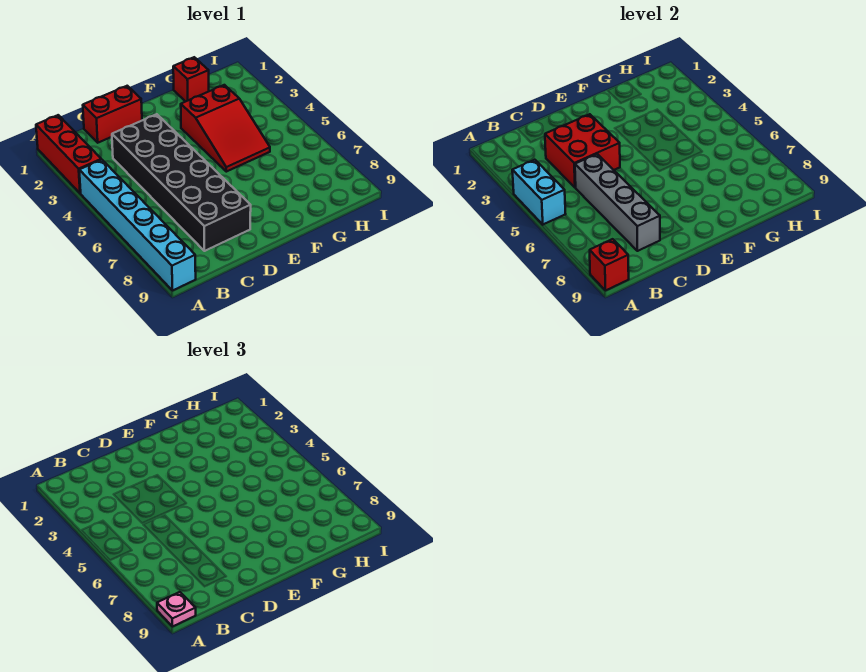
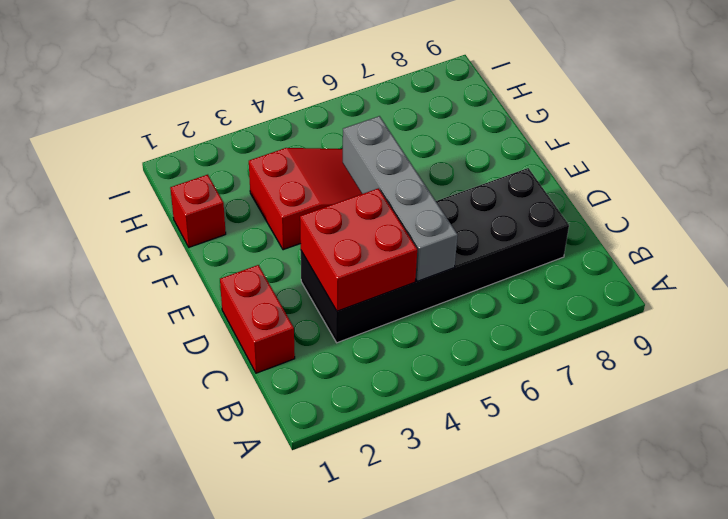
grey 1x4 brick [343,116,458,281] -> grey 1x4 brick turned to [575,154,660,251]
none -> red 1x3 brick [36,115,101,193]
none -> cyan 1x6 brick [79,160,196,291]

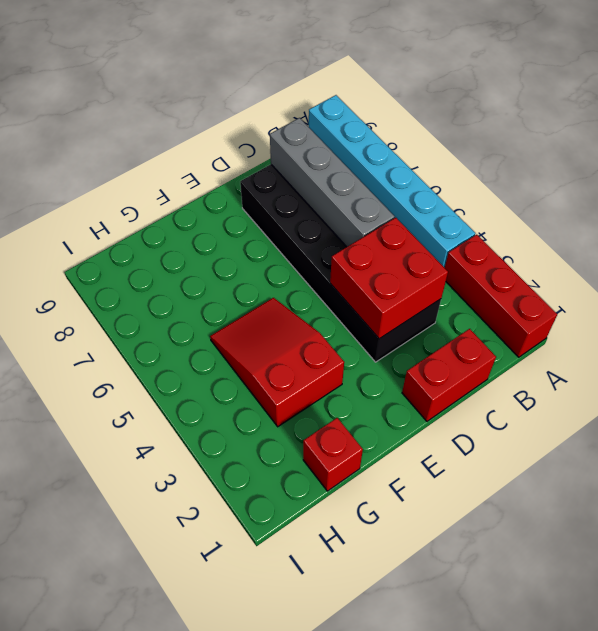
none -> cyan 1x2 brick [512,160,566,225]
none -> red 1x1 brick [590,239,629,291]

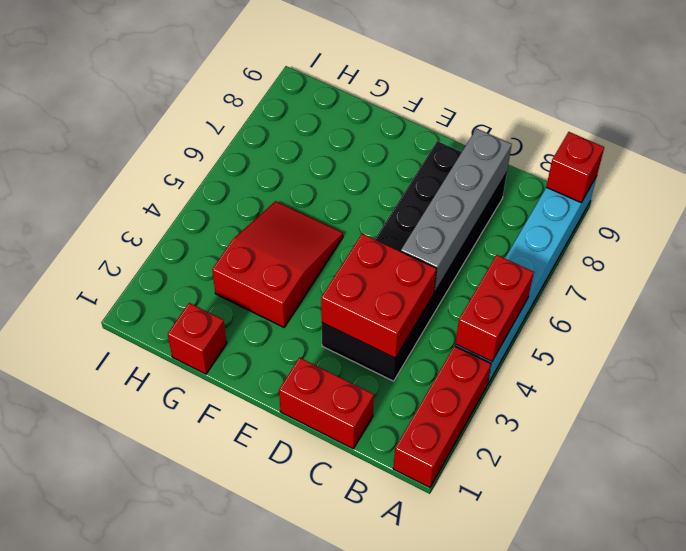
red 1x2 brick [455,255,534,362] -> cyan 1x2 brick [512,160,566,225]
none -> pink 1x1 plate [157,592,196,627]

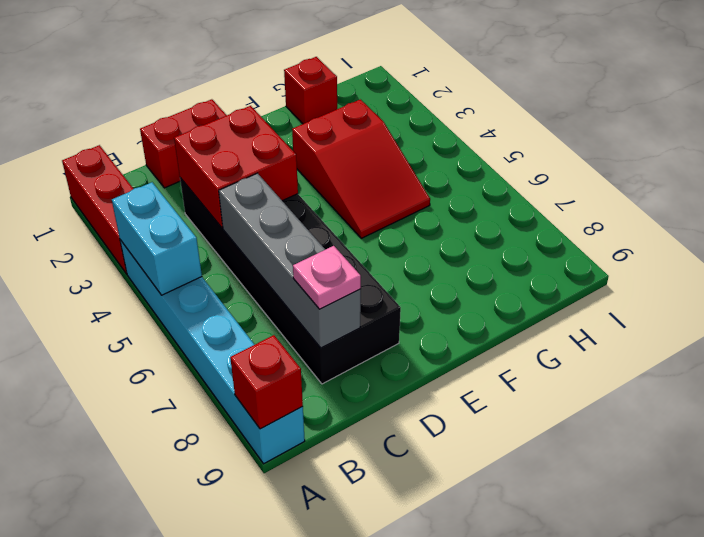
pink 1x1 plate [293,246,361,309] -> pink 1x1 plate moved to [157,592,196,627]

